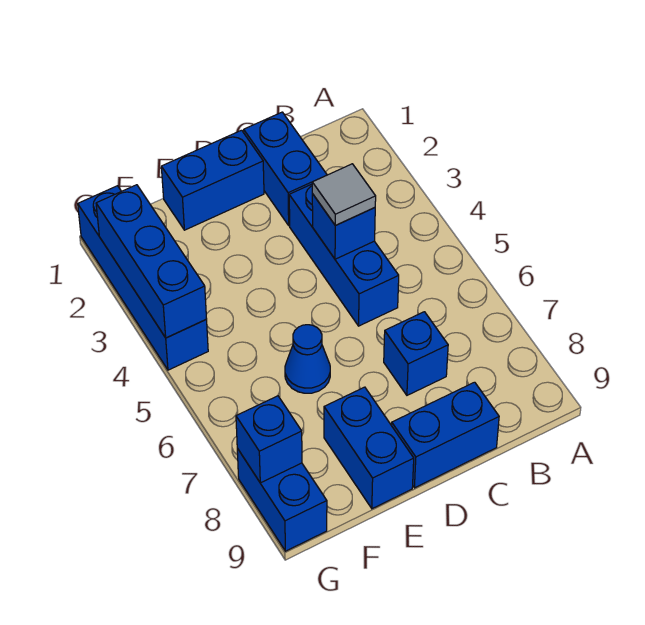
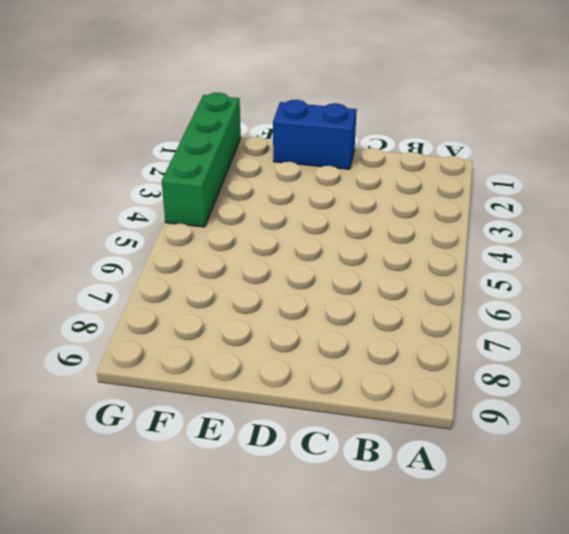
green 1x4 brick [162,93,241,227] -> blue 1x4 brick [78,186,208,370]
none -> blue 1x2 brick [244,112,327,225]
none -> blue 1x3 brick [289,184,399,326]
none -> blue 1x1 brick [384,312,448,395]

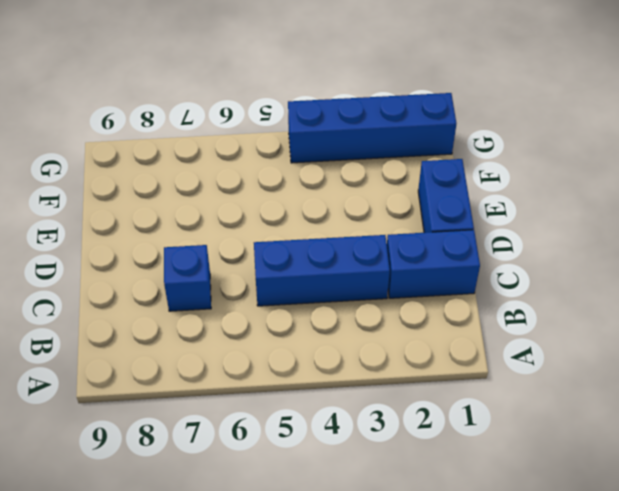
none -> blue 1x2 brick [392,382,499,488]
none -> blue 1x1 cone [285,325,330,393]
none -> blue 1x2 brick [324,387,414,509]

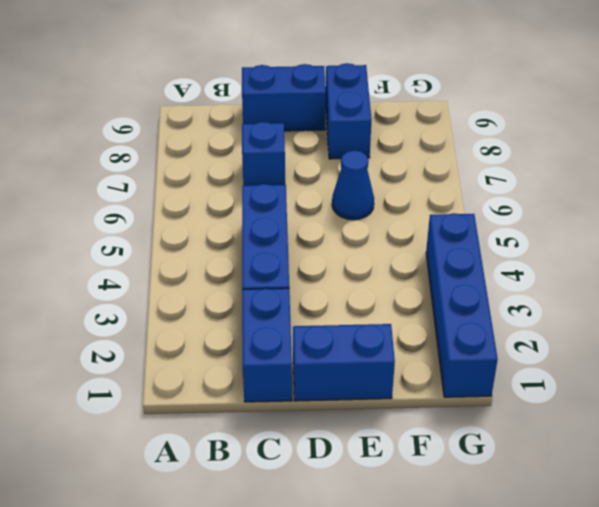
none -> blue 1x2 brick [237,449,327,551]
none -> blue 1x1 brick [312,194,375,259]
none -> blue 1x3 brick [96,185,207,338]

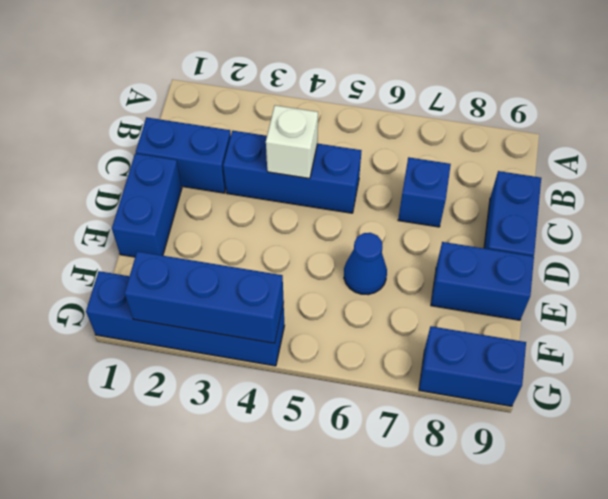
white 1x1 brick [266,105,318,179] -> blue 1x1 brick [312,194,375,259]
none -> blue 1x1 brick [236,396,302,483]
none -> grey 1x1 tile [312,164,376,225]

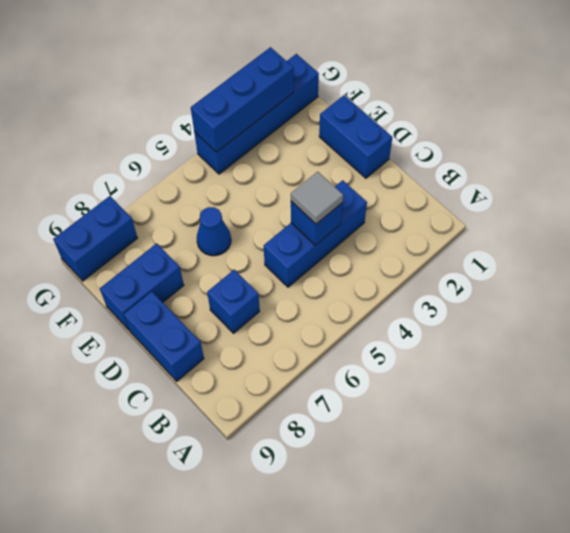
none -> blue 1x2 brick [244,112,327,225]
none -> blue 1x1 brick [236,396,302,483]

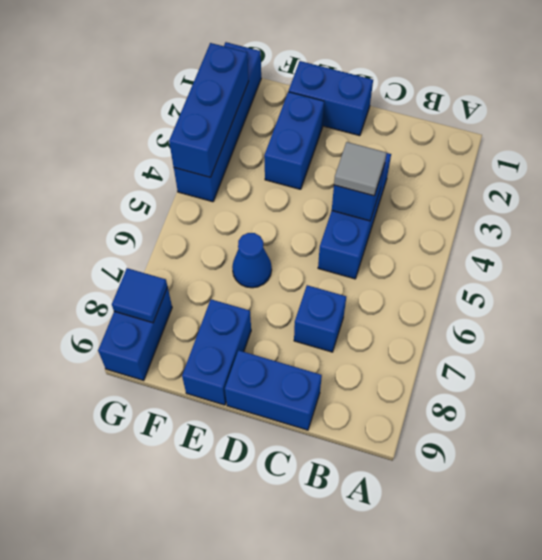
blue 1x2 brick [264,92,324,189] -> blue 1x2 brick moved to [244,112,327,225]
blue 1x1 tile [112,268,168,323] -> blue 1x1 brick [236,396,302,483]

